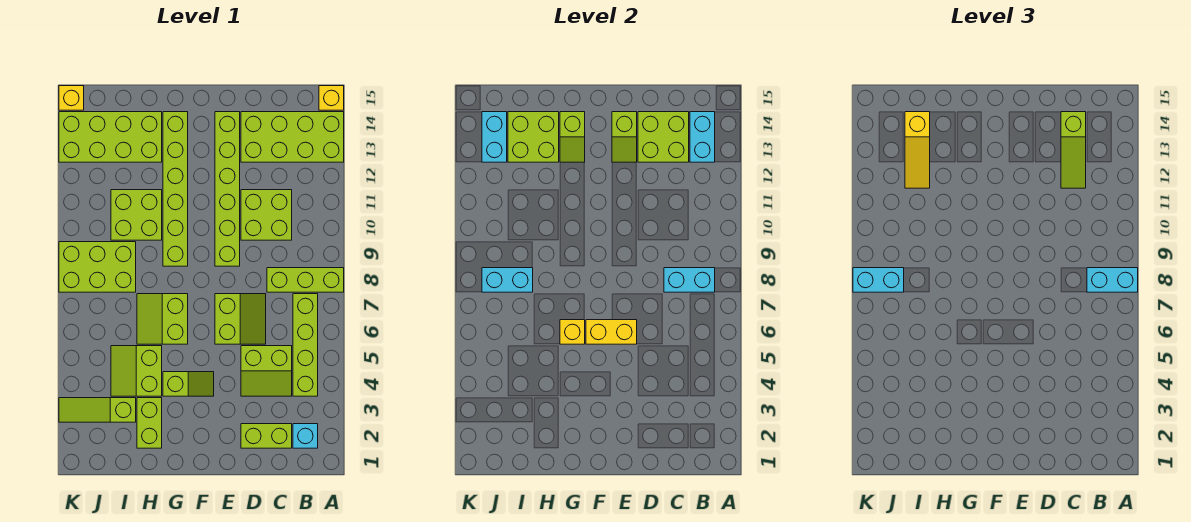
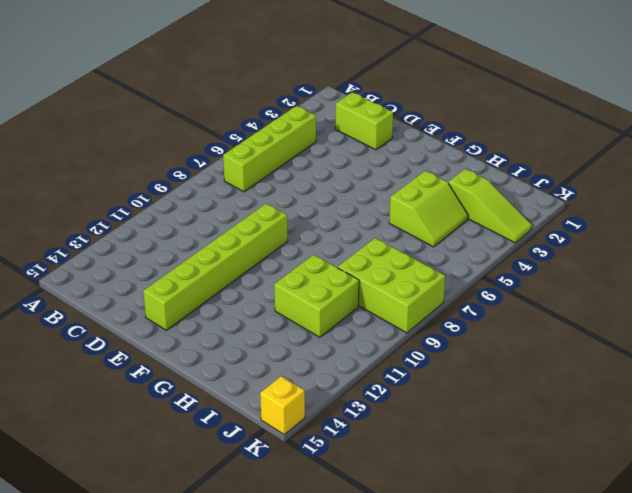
none -> lime 1x3 brick [267,268,344,292]
none -> lime 2x4 brick [241,112,344,162]
none -> yellow 1x1 brick [319,86,344,110]
none -> cyan 1x1 brick [293,424,318,448]

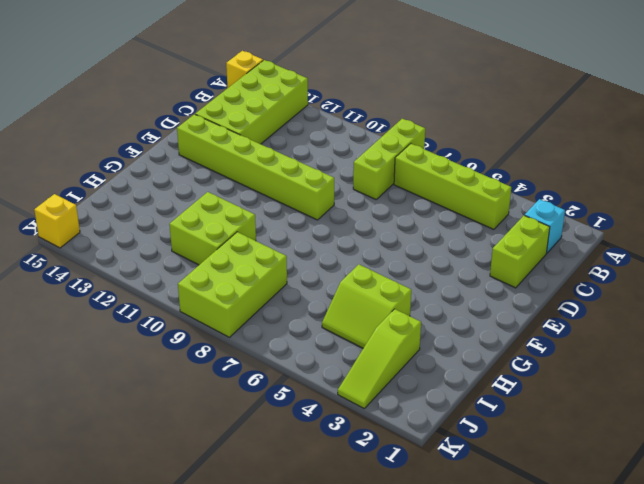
none -> lime 2x2 slope [241,346,292,396]
none -> lime 2x2 brick [241,190,292,240]
none -> lime 2x2 slope [215,294,266,344]
none -> lime 1x2 slope [163,372,214,396]

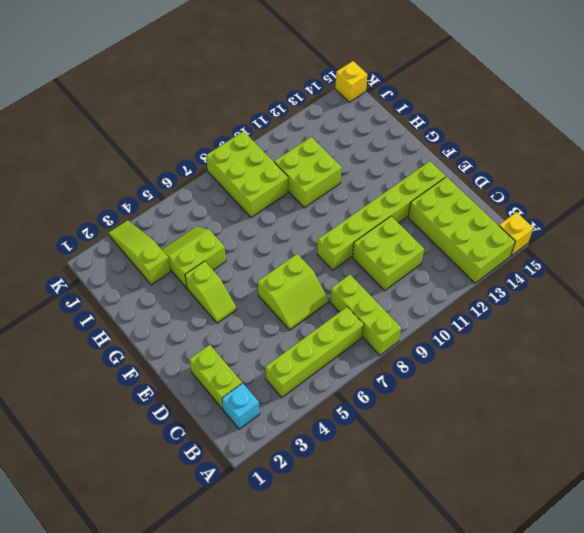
none -> lime 2x2 slope [241,346,292,396]
none -> lime 2x2 slope [137,294,188,344]
none -> lime 1x6 brick [163,112,188,266]
none -> lime 1x2 brick [137,398,162,448]

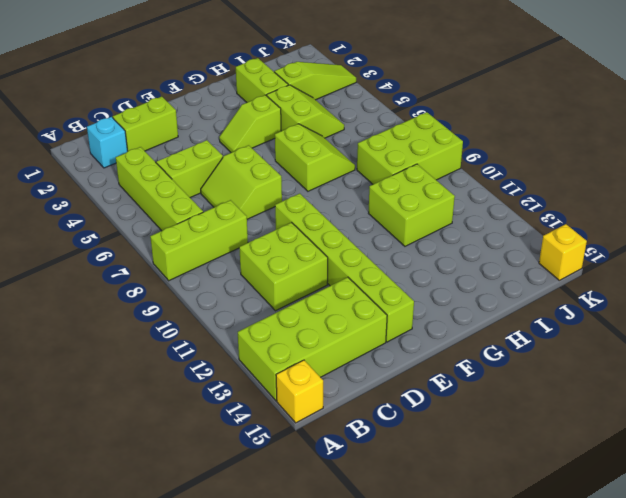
none -> lime 1x6 brick [163,112,188,266]
none -> lime 2x4 brick [59,112,162,162]
none -> cyan 1x2 brick [664,268,715,292]
none -> cyan 1x2 brick [690,112,715,162]

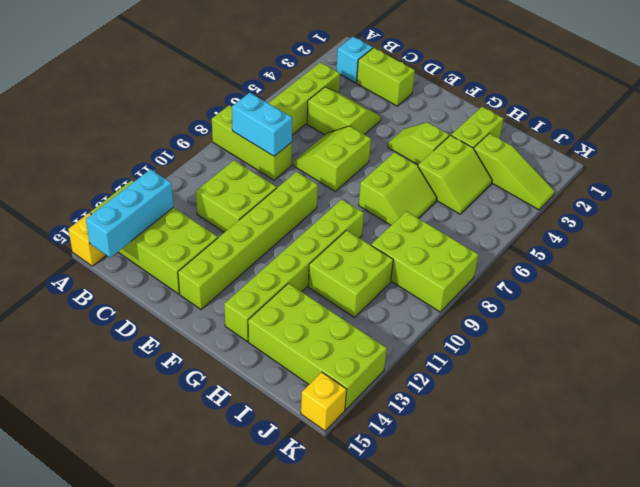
cyan 1x3 brick [86,169,173,258] -> cyan 1x2 brick [690,112,715,162]
none -> lime 2x2 brick [638,112,689,162]
none -> yellow 1x2 brick [586,320,637,344]
none -> lime 1x2 slope [612,112,637,162]
none -> yellow 1x1 brick [560,320,585,344]

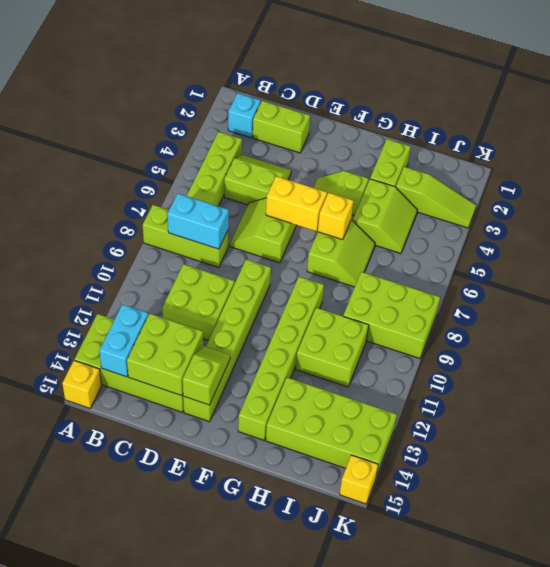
none -> lime 1x2 slope [560,112,585,162]
none -> lime 2x2 brick [508,112,559,162]
none -> cyan 1x2 brick [482,268,533,292]
none -> cyan 1x2 brick [482,112,507,162]

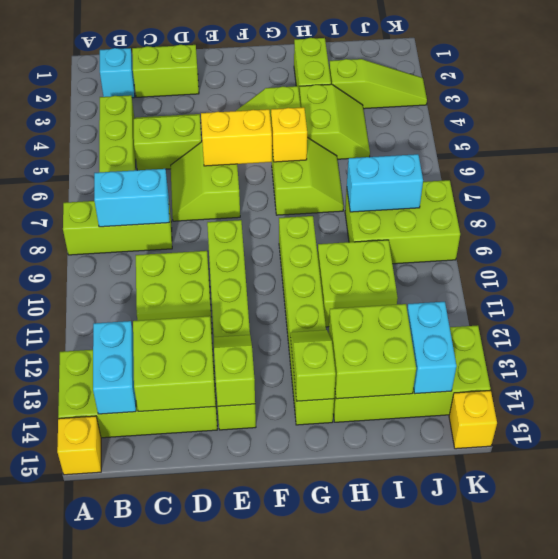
none -> cyan 1x2 brick [1087,268,1138,292]
none -> lime 1x3 slope [1061,112,1086,188]
none -> yellow 1x3 slope [905,112,930,188]
none -> cyan 1x2 brick [853,268,904,292]

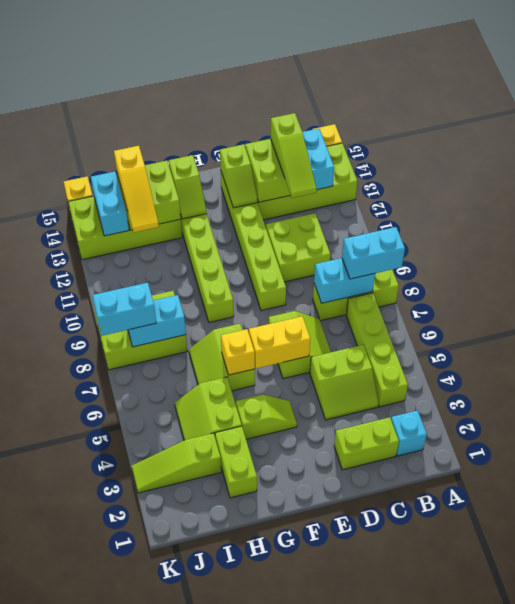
none -> lime 2x2 brick [111,190,162,240]

